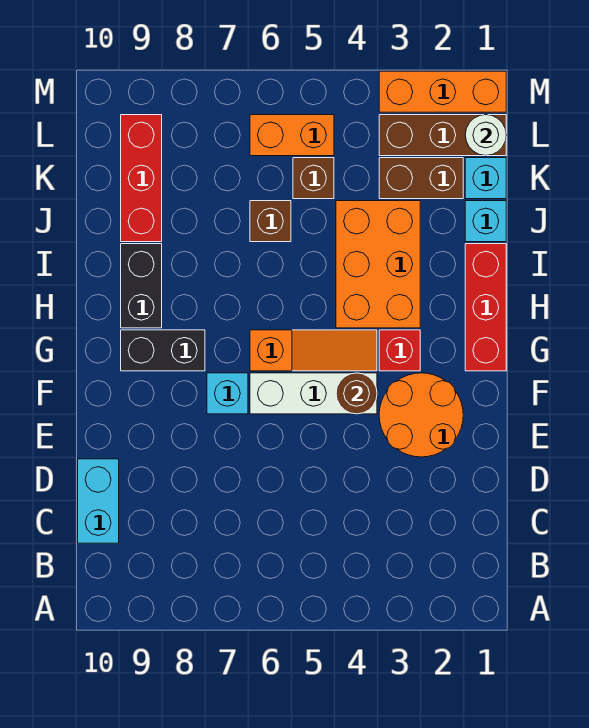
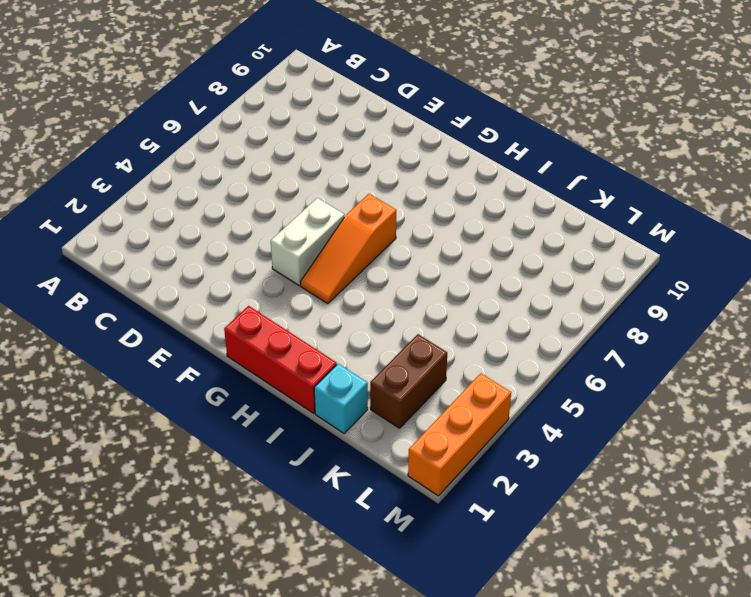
white 1x2 brick [271,198,344,285] -> white 1x3 brick [250,373,377,414]
none -> cyan 1x2 brick [78,459,119,543]
none -> orange 2x2 round brick [379,373,463,457]
none -> cyan 1x1 brick [207,373,248,414]

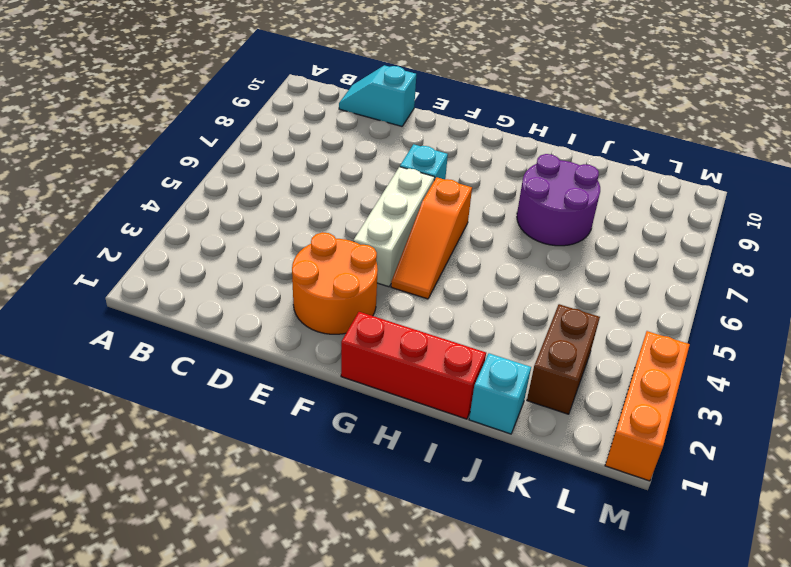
cyan 1x2 slope [339,65,416,126] -> cyan 1x2 brick [78,459,119,543]
purple 2x2 round brick [517,154,600,246] -> none
none -> red 1x1 brick [379,330,420,371]
none -> black 1x2 brick [121,330,205,371]
none -> orange 2x3 brick [336,201,420,328]

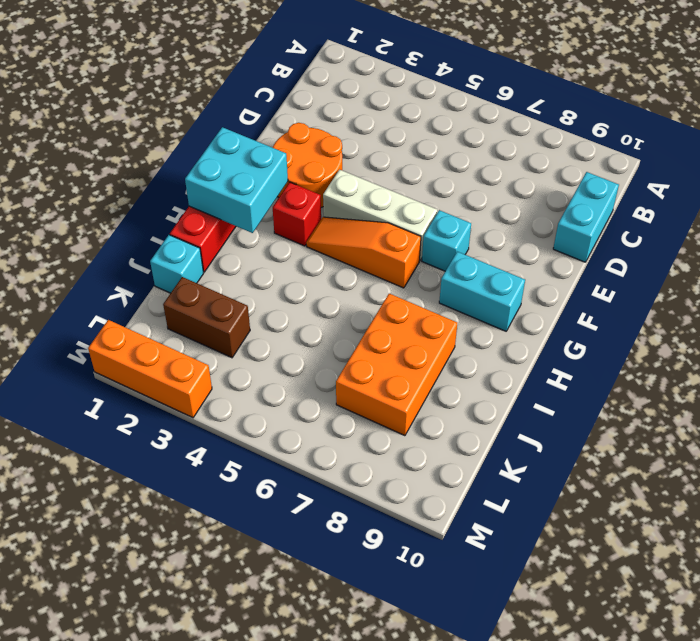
cyan 2x2 brick [185,127,288,233] -> none
cyan 1x2 brick [439,252,525,331] -> black 1x2 brick [121,330,205,371]
orange 2x3 brick [336,294,457,436] -> orange 2x3 brick moved to [336,201,420,328]
none -> black 1x2 brick [121,244,162,328]
none -> brown 1x1 brick [250,201,291,242]
none -> red 1x3 brick [121,115,162,242]

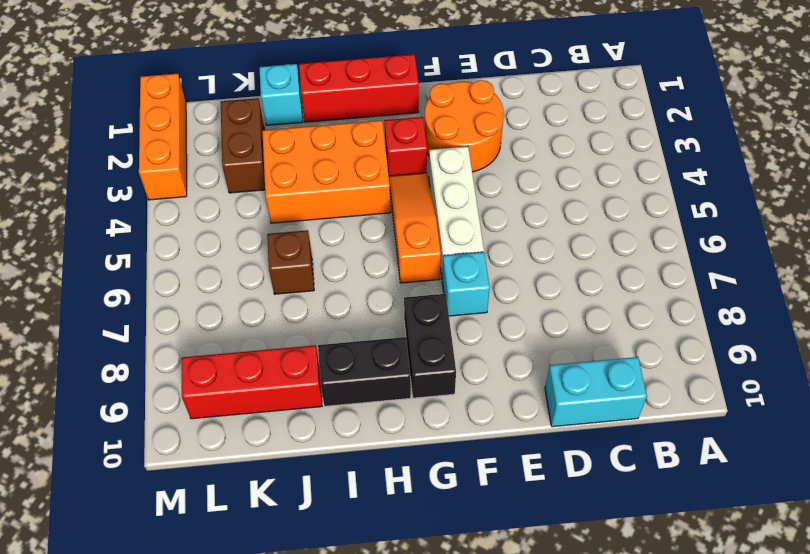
none -> cyan 1x1 brick [465,158,506,199]
none -> brown 1x1 brick [293,158,334,199]
none -> brown 1x3 brick [379,115,506,156]

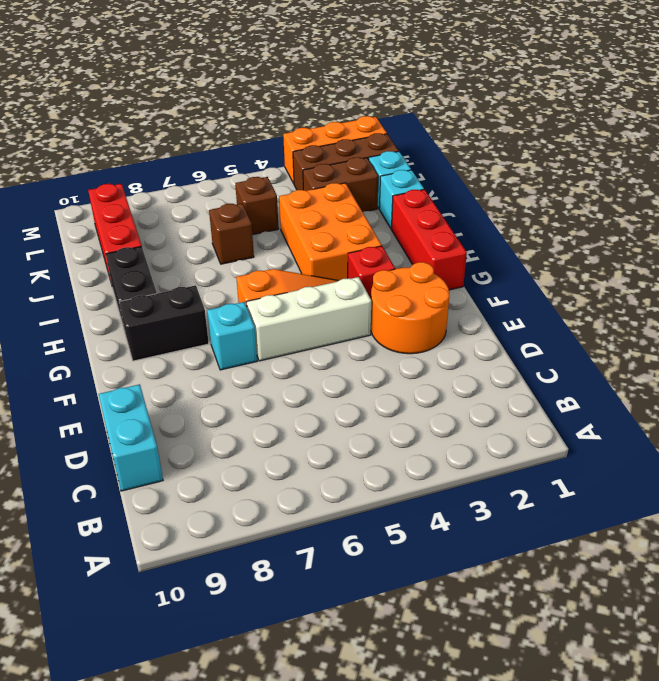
none -> orange 1x2 brick [250,115,334,156]
none -> brown 1x1 round brick [336,373,377,414]
none -> white 1x1 round brick [465,115,506,156]

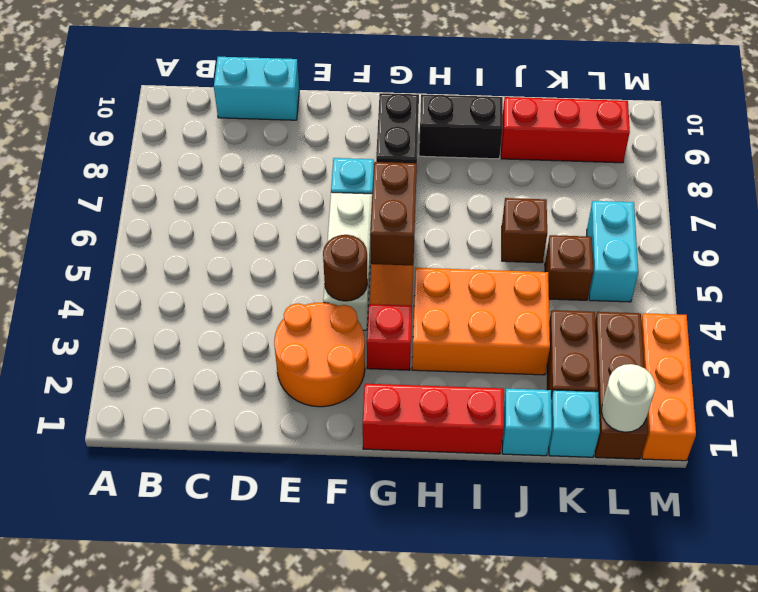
brown 1x2 brick [370,162,417,265] -> none
cyan 1x2 brick [587,201,638,302] -> orange 1x2 brick [250,115,334,156]

